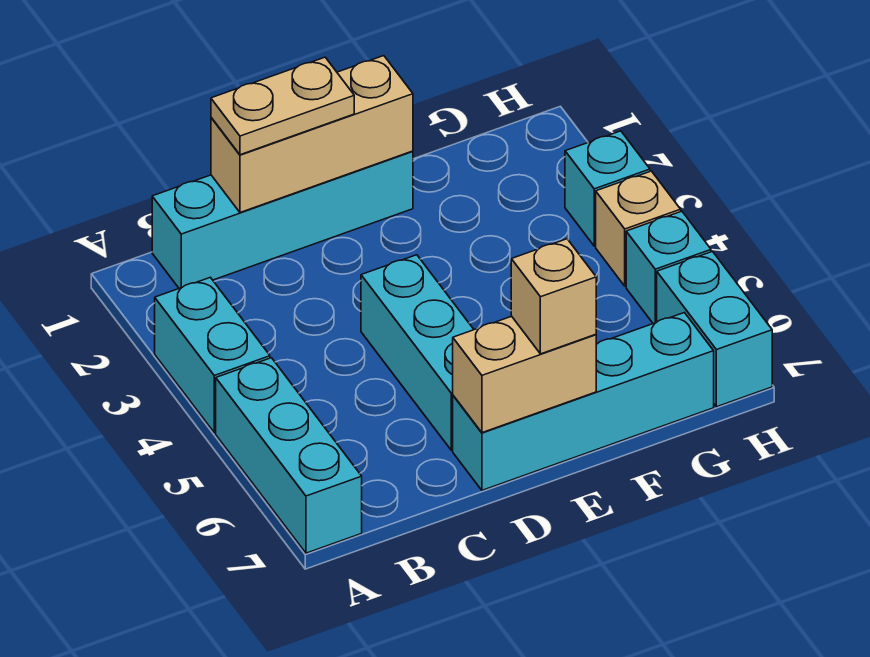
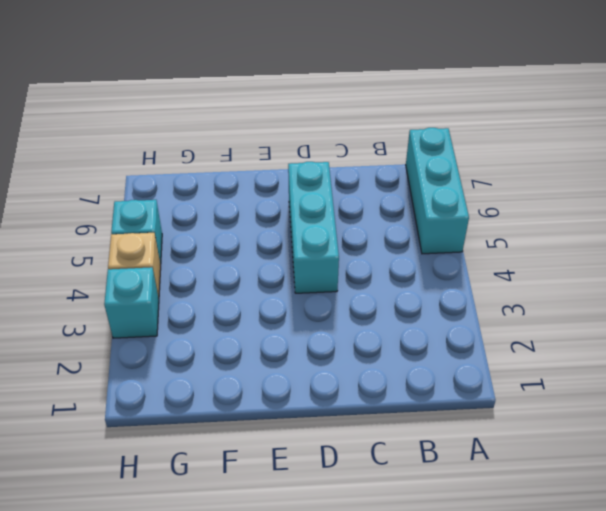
none -> cyan 1x2 brick [155,277,270,433]
none -> cyan 1x4 brick [152,151,413,288]
none -> cyan 1x4 brick [453,313,714,490]

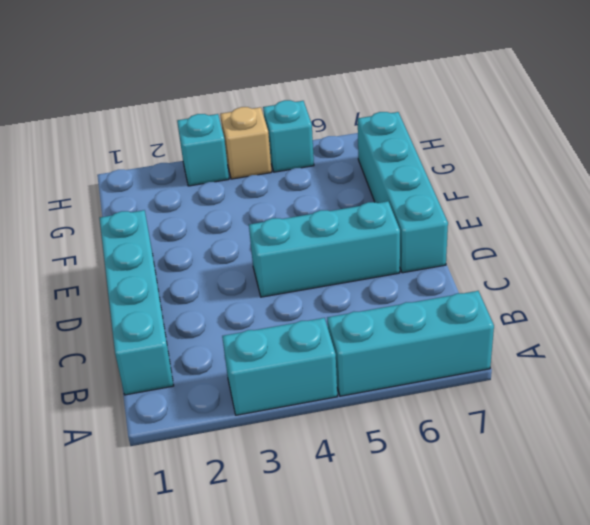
none -> cyan 1x2 brick [657,252,772,407]
none -> tan 1x3 brick [211,56,413,213]
none -> tan 1x2 brick [453,316,596,433]

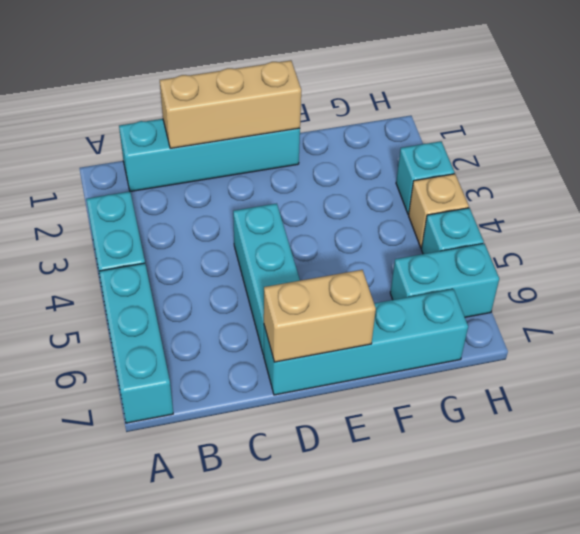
cyan 1x2 brick [390,243,499,317] -> cyan 1x2 brick turned to [657,252,772,407]
none -> tan 1x2 plate [211,57,354,155]
none -> tan 1x1 brick [511,239,596,354]

